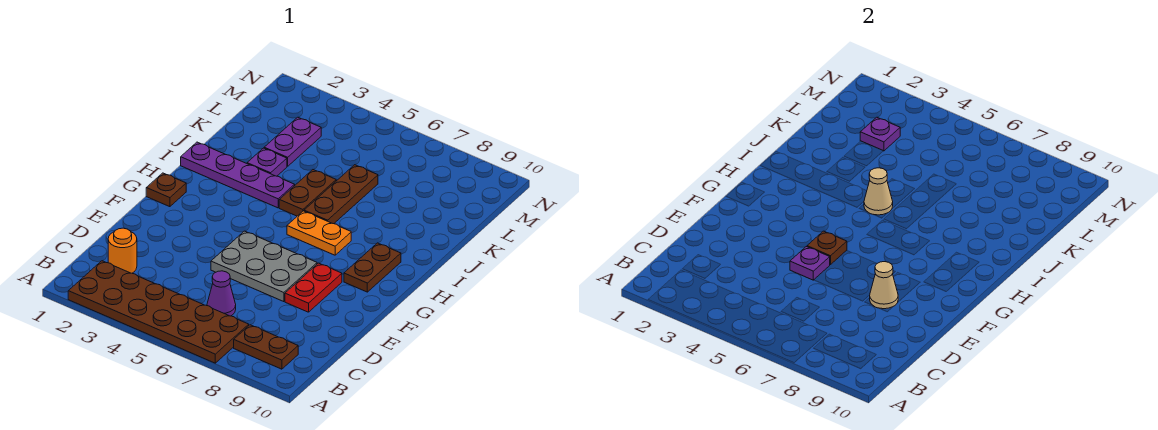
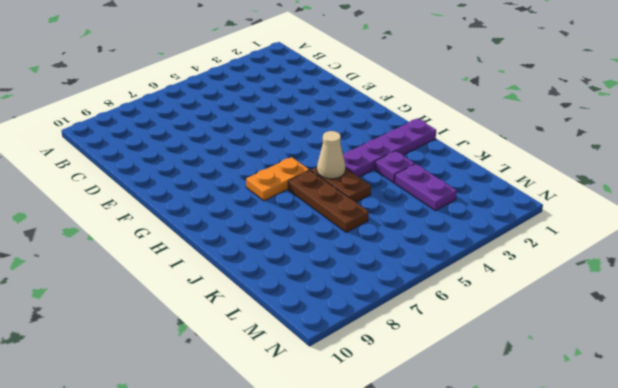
none -> brown 2x6 plate [68,261,249,363]
none -> brown 1x2 plate [234,325,298,369]
none -> orange 1x1 round brick [108,228,137,273]

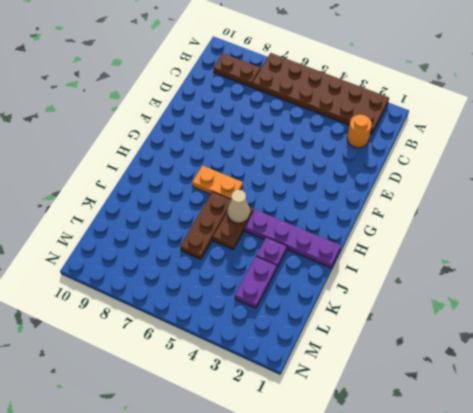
none -> purple 1x1 cone [207,271,236,316]
none -> grey 2x3 plate [211,231,317,302]
none -> red 1x2 plate [285,263,342,312]

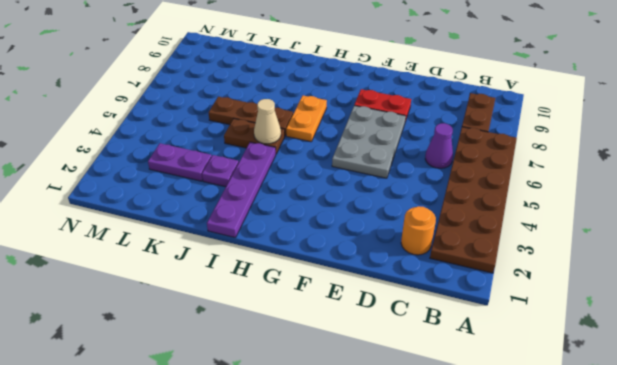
none -> brown 1x1 plate [146,173,186,207]
none -> brown 1x2 plate [344,243,401,292]
none -> purple 1x1 plate [790,247,830,280]

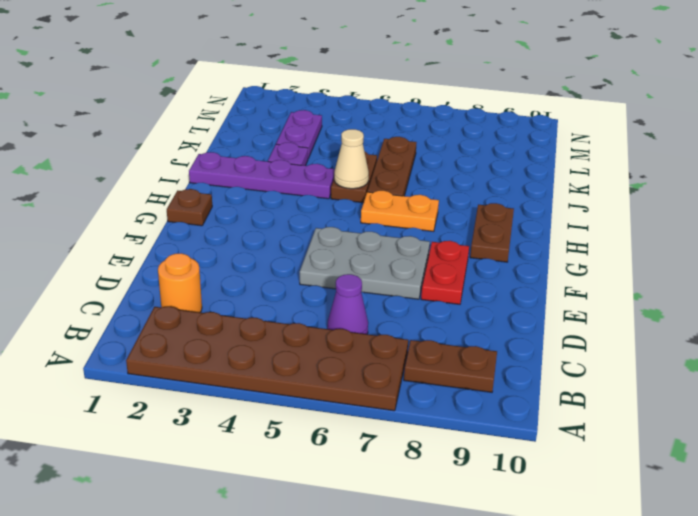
none -> purple 1x1 plate [790,247,830,280]
none -> tan 1x1 cone [870,262,898,309]
none -> brown 1x1 plate [807,231,847,265]

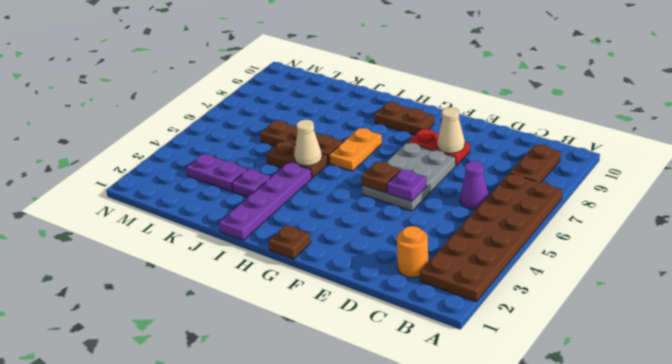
none -> purple 1x1 plate [860,117,900,151]

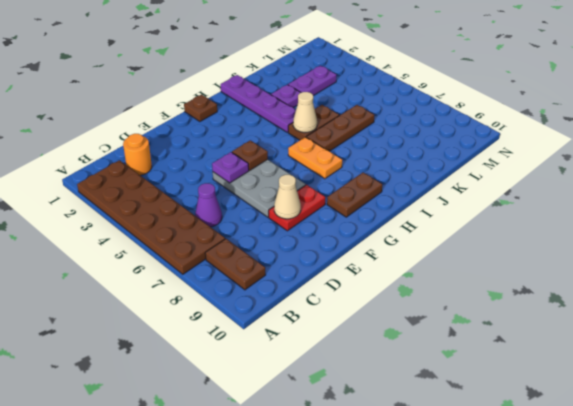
none -> purple 1x1 plate [860,117,900,151]

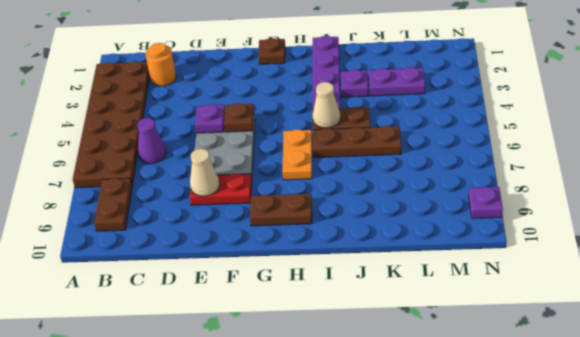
purple 1x1 plate [469,187,503,218] -> purple 1x1 plate moved to [860,117,900,151]

